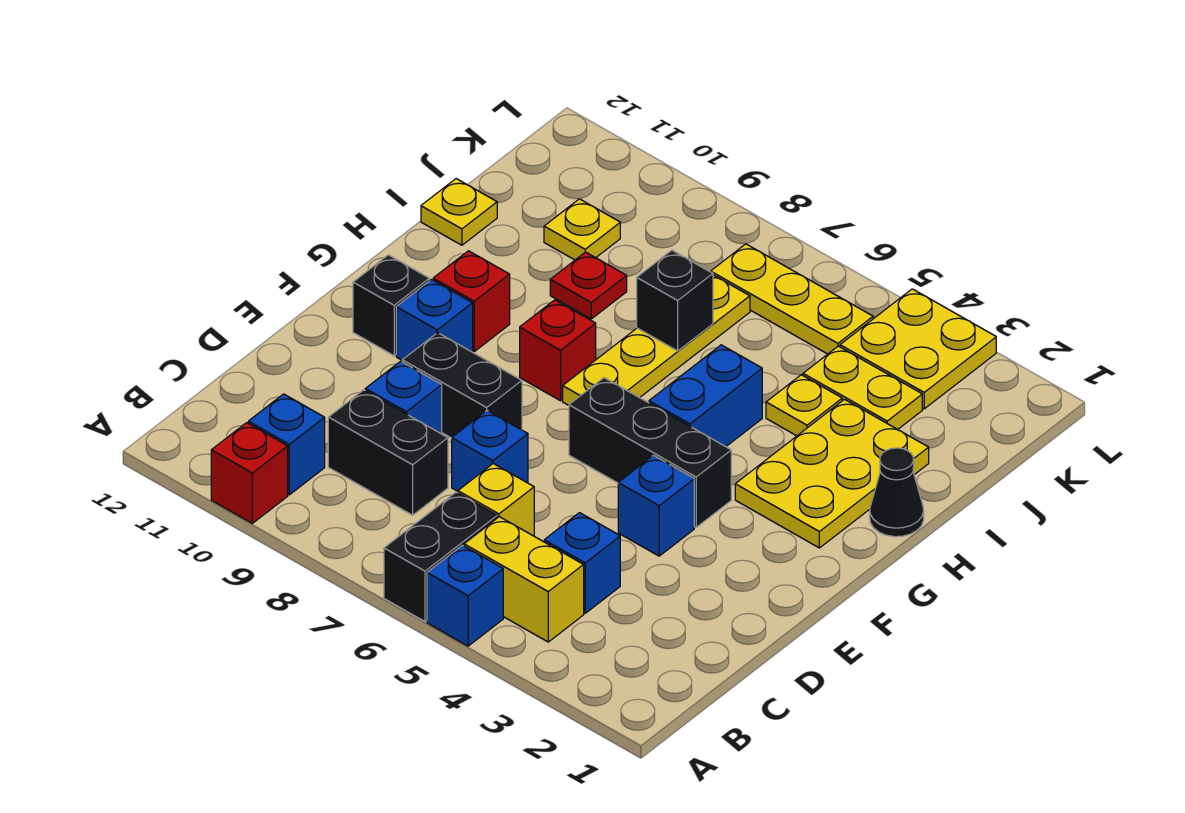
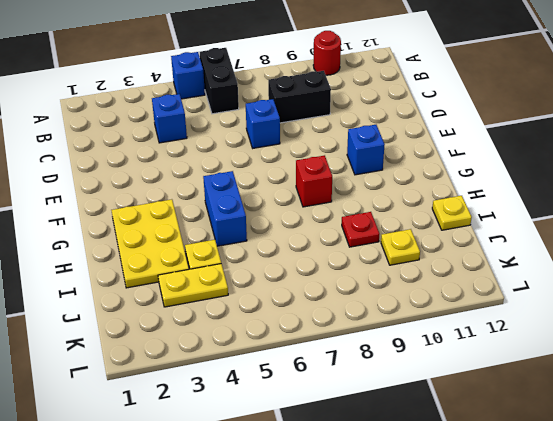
red 1x1 round brick [313,31,341,75] -> red 1x1 brick [211,423,288,523]
none -> yellow 1x2 brick [464,517,584,642]
none -> blue 1x1 brick [248,394,325,495]
none -> yellow 1x1 brick [458,464,534,536]

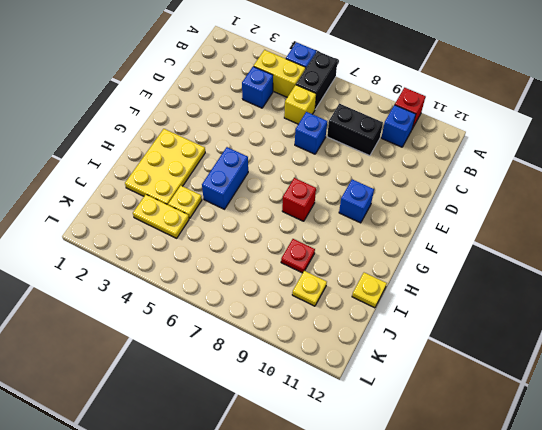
none -> blue 1x1 brick [365,361,442,434]
none -> blue 1x1 brick [618,455,694,556]
none -> black 1x2 brick [402,333,522,438]

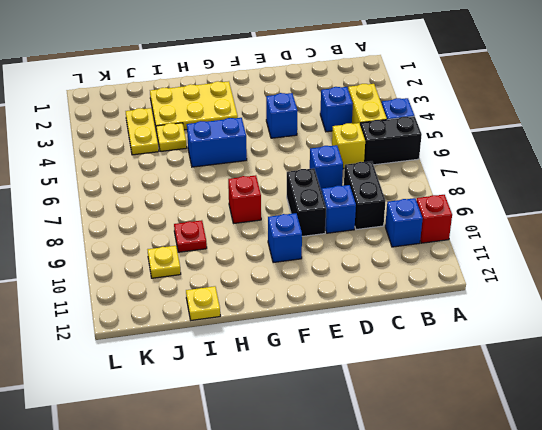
none -> black 1x3 brick [569,378,731,527]
none -> black 1x1 brick [353,255,429,356]
none -> yellow 1x4 plate [563,275,750,405]

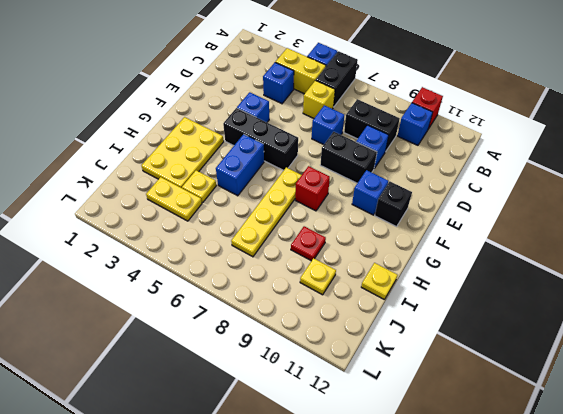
none -> red 1x1 brick [433,251,510,351]
none -> black 1x1 cone [870,448,924,537]
none -> yellow 2x2 plate [840,289,996,409]

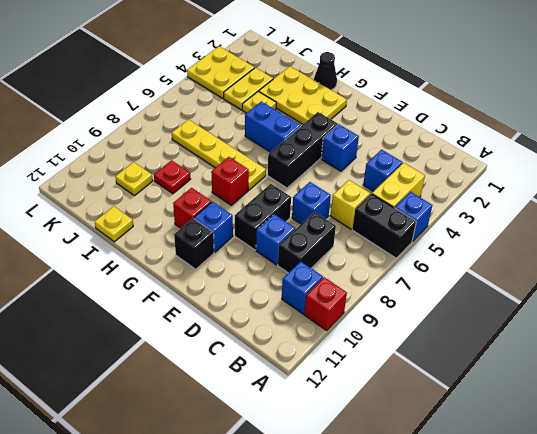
none -> yellow 1x3 plate [711,244,873,354]
none -> black 1x1 brick [637,250,713,351]

